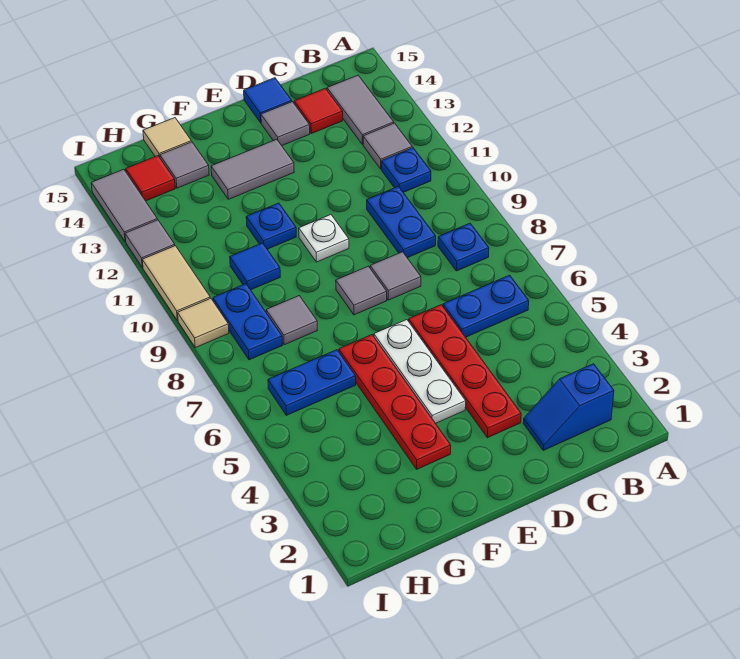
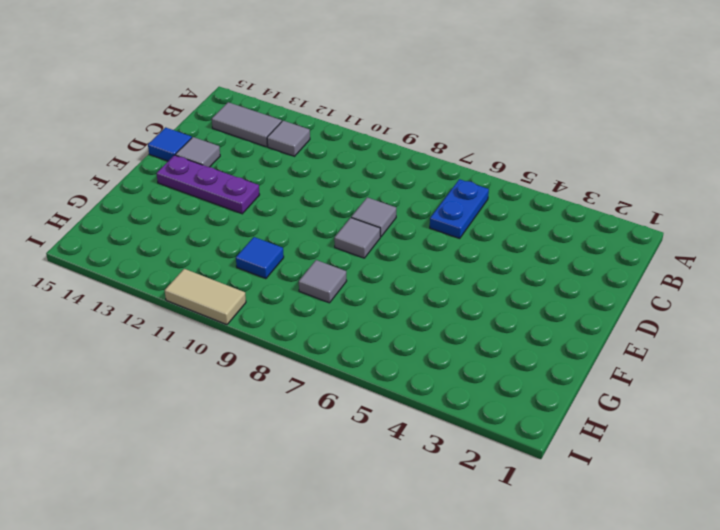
purple 1x3 plate [157,155,260,214] -> grey 1x2 tile [211,139,294,199]
none -> blue 1x2 slope [523,364,614,450]
none -> blue 1x1 plate [438,223,489,271]
none -> blue 1x1 plate [382,148,431,192]

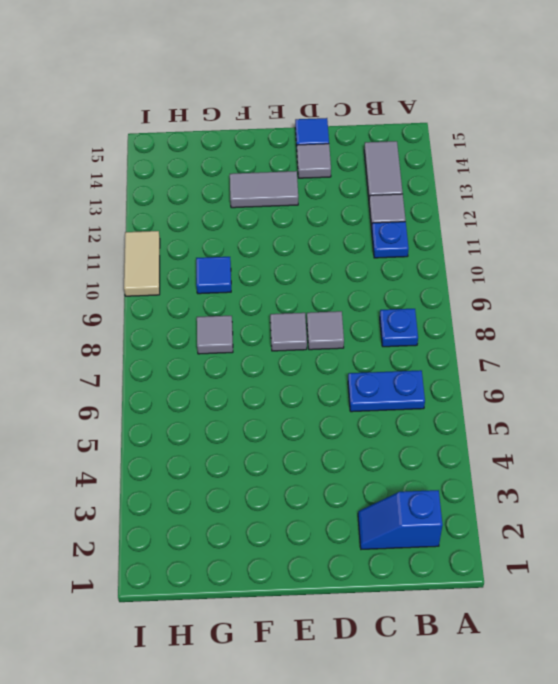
none -> blue 1x2 plate [367,186,436,258]
none -> red 1x1 tile [294,88,343,134]
none -> red 1x4 plate [409,305,521,438]

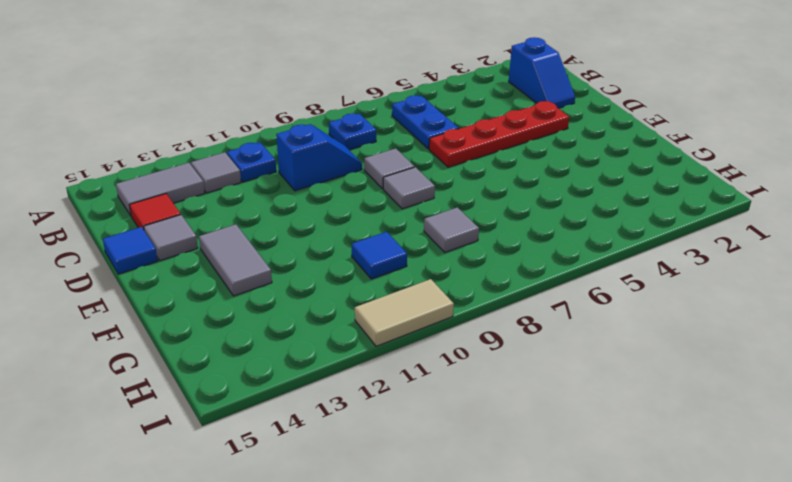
blue 1x2 slope [276,124,362,191] -> blue 1x2 plate [367,186,436,258]
none -> white 1x3 plate [374,320,466,423]
none -> white 1x1 plate [299,215,349,262]
none -> red 1x4 plate [339,335,451,469]

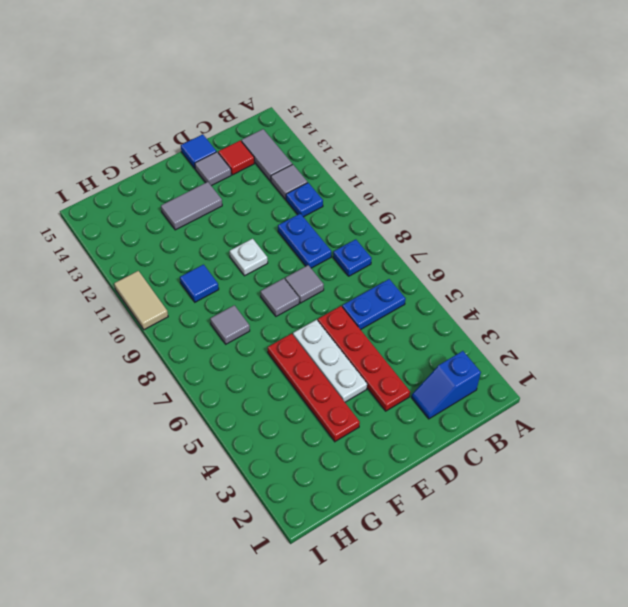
none -> blue 1x1 plate [246,203,296,249]
none -> blue 1x2 plate [268,350,356,415]
none -> grey 1x1 tile [160,142,209,188]

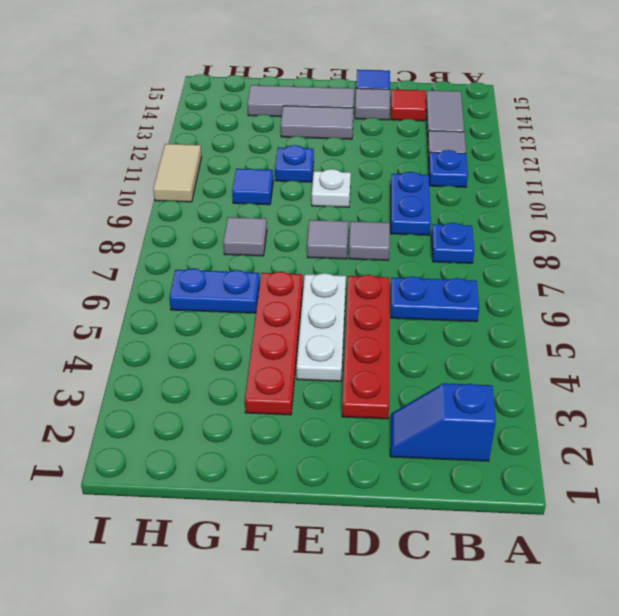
grey 1x3 tile [247,85,354,117] -> grey 1x1 tile [160,142,209,188]
none -> tan 1x1 tile [143,118,191,157]
none -> blue 1x2 plate [213,284,282,360]
none -> red 1x1 tile [126,156,175,201]

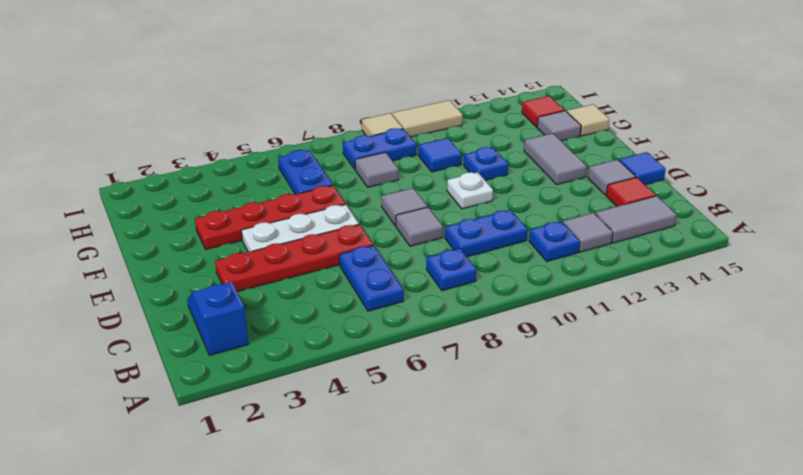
none -> grey 1x1 tile [125,220,175,268]
none -> grey 1x2 tile [91,169,157,242]

